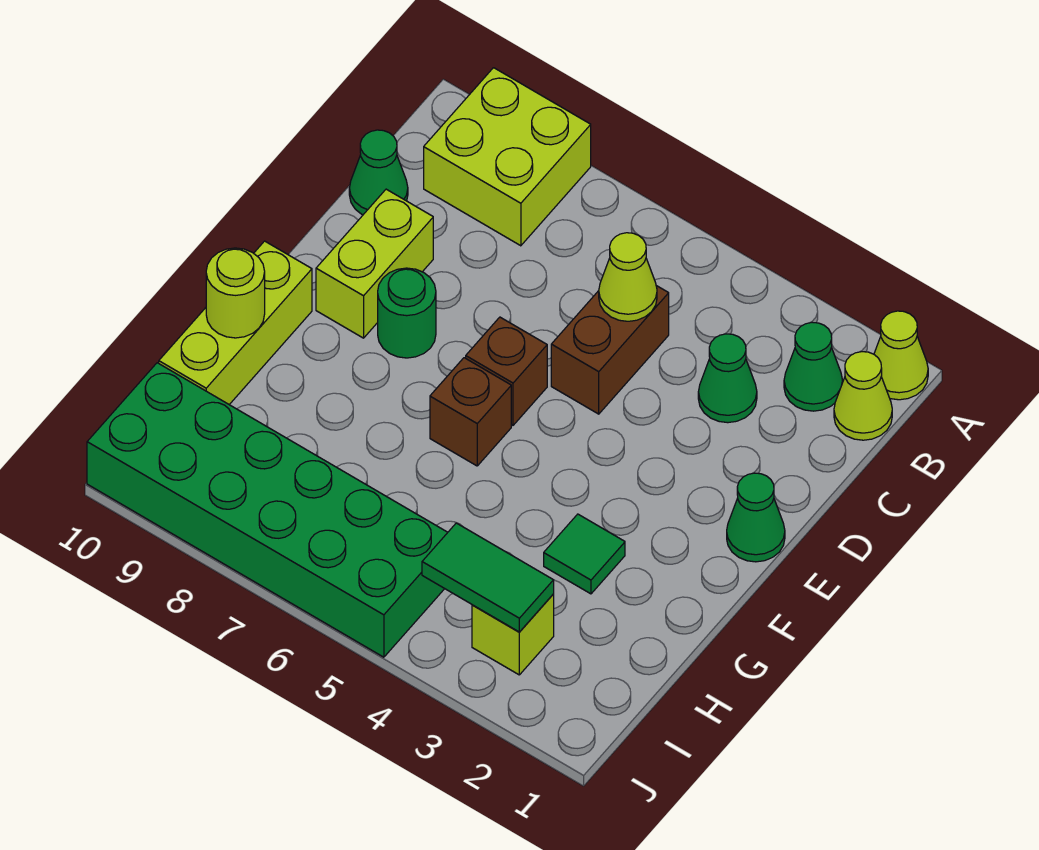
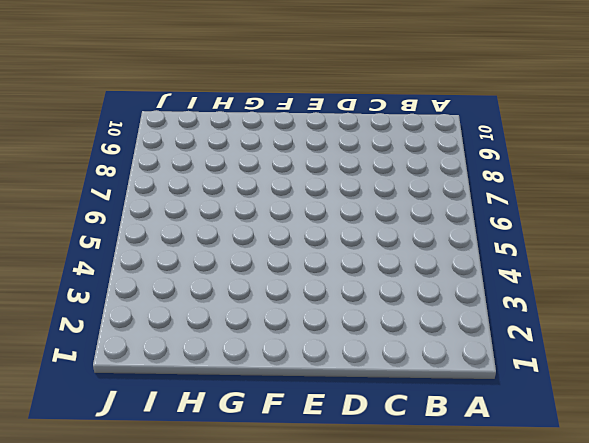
none -> lime 1x1 cone [874,311,928,400]
none -> lime 2x2 brick [424,68,591,246]
none -> lime 1x1 cone [834,352,892,440]

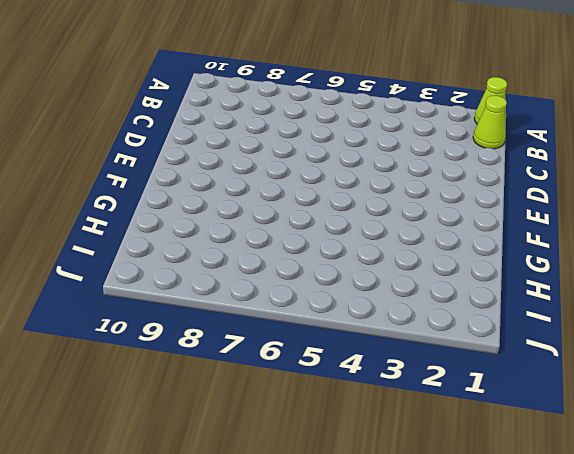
none -> lime 2x2 brick [424,68,591,246]
none -> green 1x1 cone [784,322,843,411]
none -> green 1x1 cone [698,334,757,423]

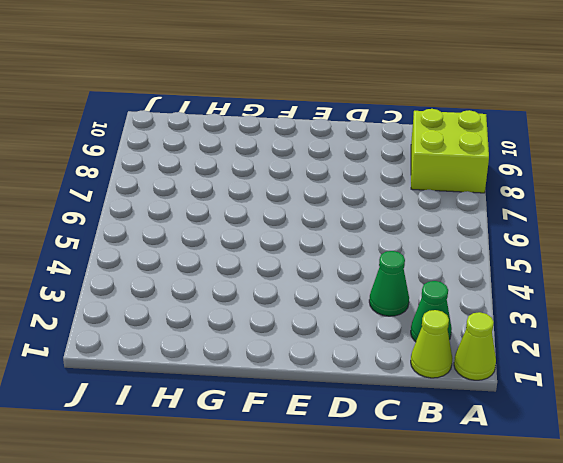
none -> brown 1x2 brick [551,286,669,414]
none -> green 1x1 cone [349,130,408,215]
none -> lime 1x2 brick [316,189,433,338]

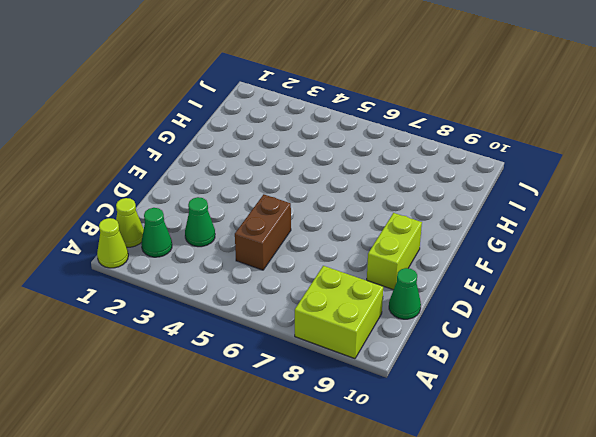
none -> green 1x1 cone [727,473,785,562]
none -> brown 1x1 brick [466,317,547,425]
none -> green 1x1 round brick [378,268,436,358]

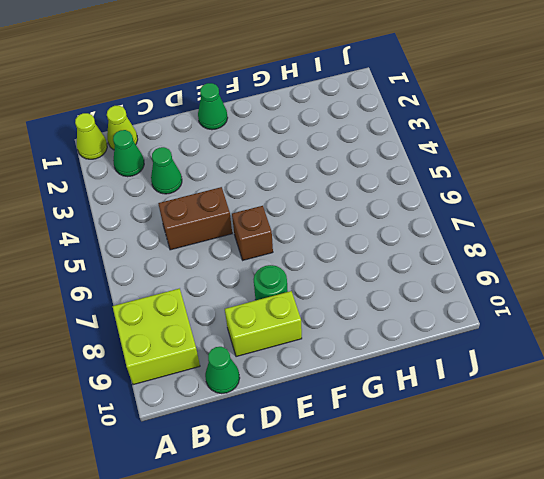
none -> brown 1x1 brick [430,358,511,466]
none -> lime 1x3 brick [159,241,312,405]
none -> green 1x1 tile [544,514,625,594]

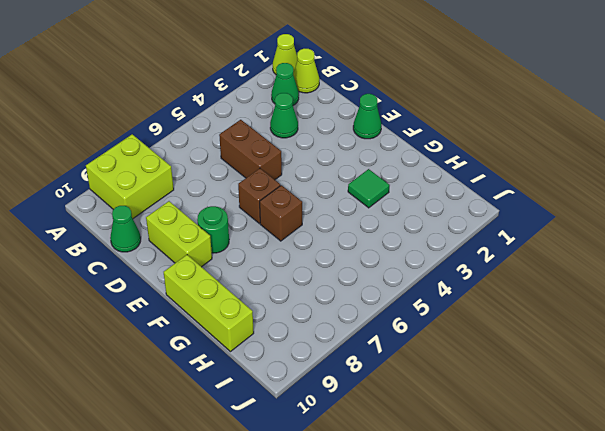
none -> lime 1x1 brick [472,594,554,675]
none -> green 2x6 brick [87,363,448,657]
none -> lime 1x1 cone [599,233,657,321]

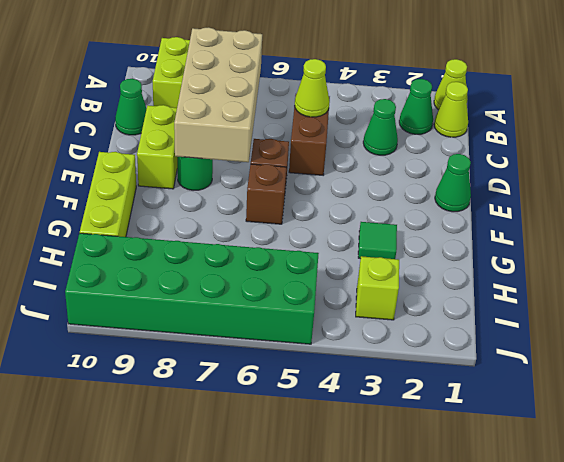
tan 2x4 brick [174,27,262,162] -> none
none -> lime 1x1 round brick [206,248,265,338]
none -> green 1x2 tile [422,523,554,632]

